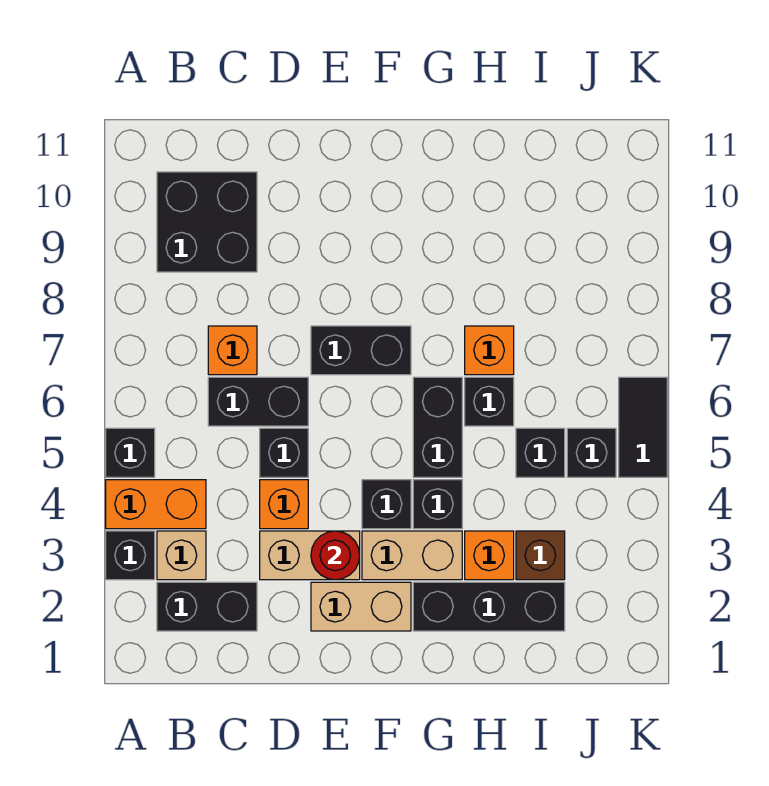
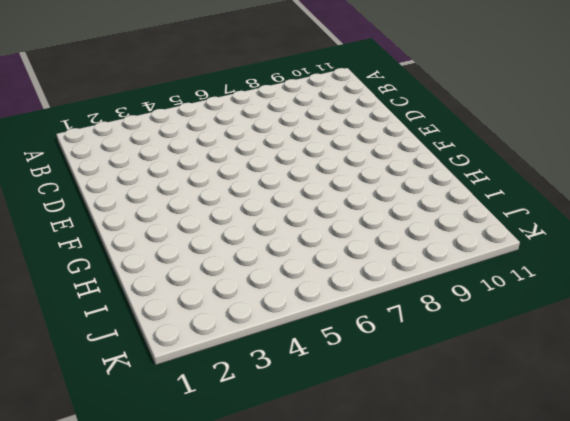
none -> black 1x1 brick [106,531,155,580]
none -> orange 1x2 brick [106,480,206,529]
none -> black 1x1 brick [106,428,155,477]

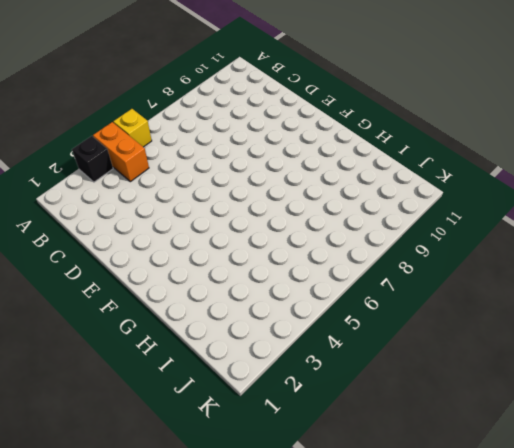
yellow 1x1 brick [113,109,152,147] -> black 1x1 brick [106,428,155,477]
none -> black 1x2 brick [157,582,257,631]
none -> tan 1x1 brick [157,531,206,580]
none -> black 2x2 brick [157,172,257,272]

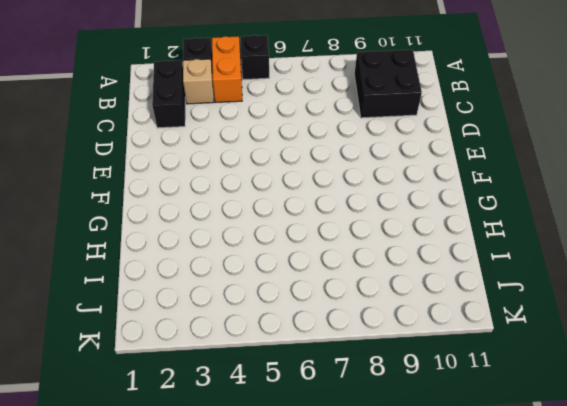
none -> black 1x2 brick [208,377,308,426]
none -> orange 1x1 brick [208,326,257,375]
none -> tan 1x2 brick [260,531,360,580]

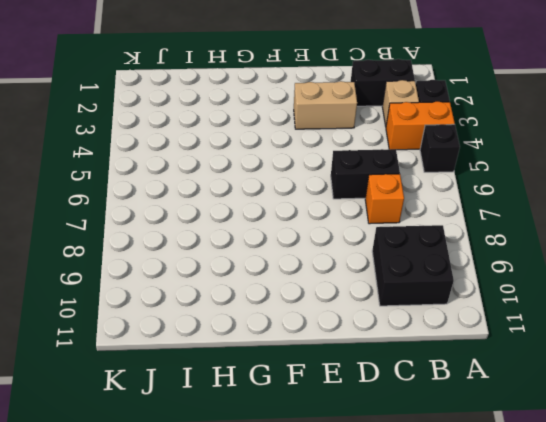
none -> orange 1x1 brick [260,480,308,529]
none -> black 1x1 brick [260,428,308,477]
none -> tan 1x2 brick [311,582,411,631]

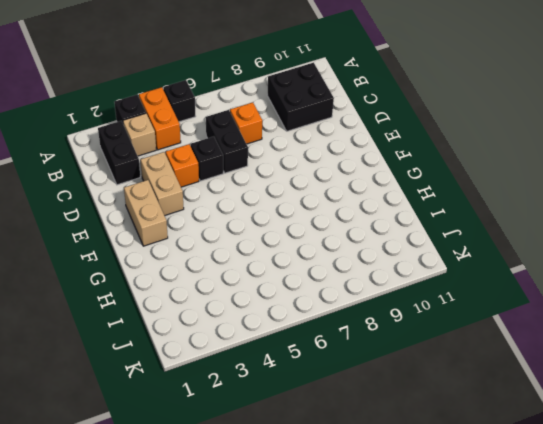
none -> black 1x2 brick [311,326,411,375]
none -> tan 1x2 brick [362,531,462,580]
none -> black 1x1 brick [362,480,411,529]

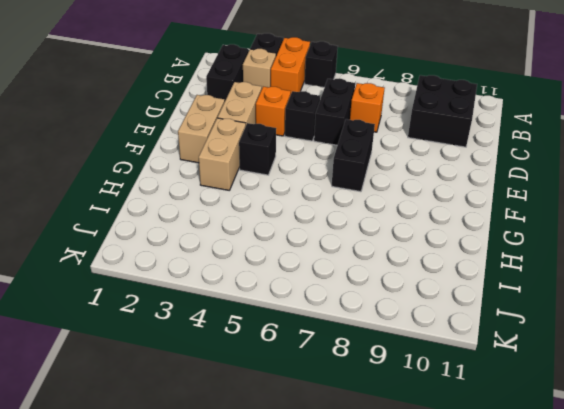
none -> black 1x3 brick [413,582,565,631]
none -> black 1x1 brick [413,480,462,529]
none -> black 1x2 brick [413,377,462,477]

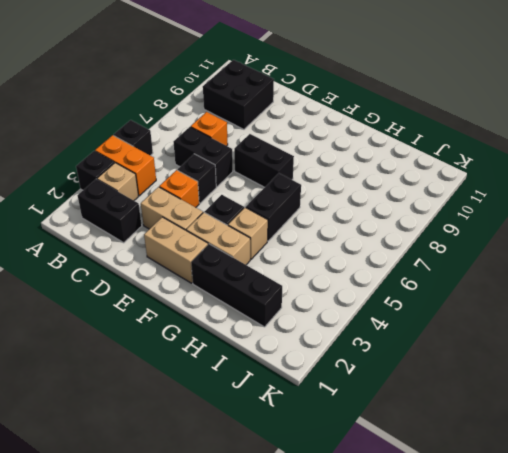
tan 1x1 brick [228,207,268,259] -> black 1x1 brick [413,480,462,529]
none -> orange 1x1 brick [465,531,514,580]
none -> black 1x1 brick [465,377,514,426]
none -> orange 1x1 brick [465,326,514,375]

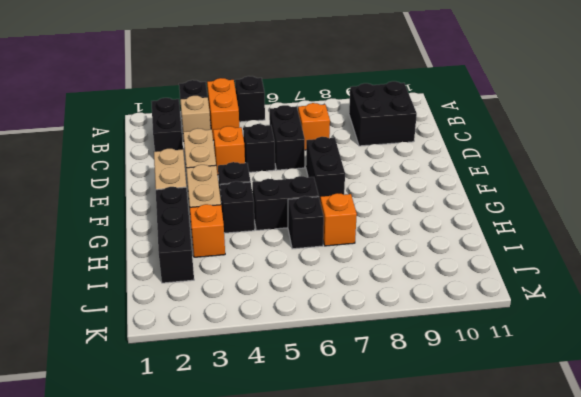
none -> brown 1x1 brick [516,531,565,580]
none -> black 1x1 brick [516,428,565,477]
none -> black 1x1 brick [567,428,616,477]

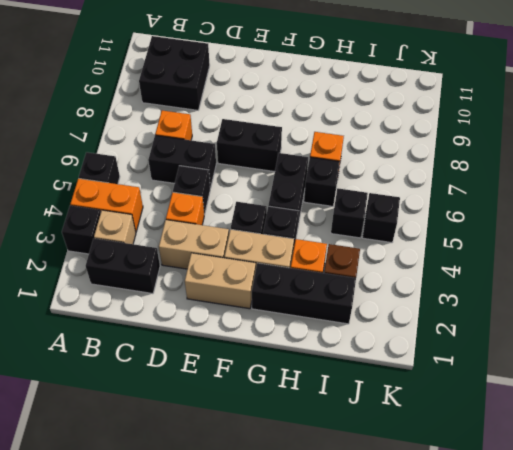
none -> black 1x2 tile [619,377,667,477]
none -> red 1x1 round brick [311,531,360,580]

